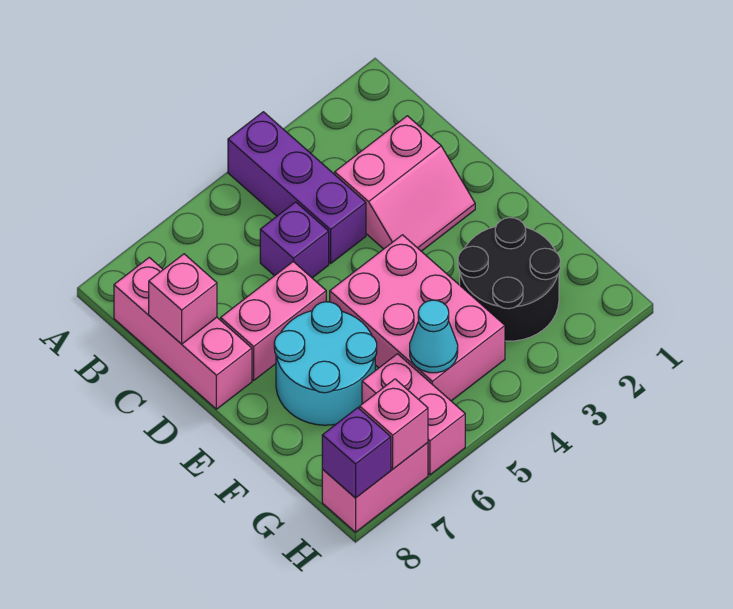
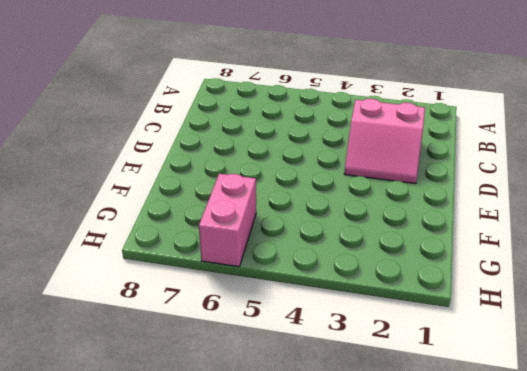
none -> purple 1x3 brick [228,112,366,263]
none -> pink 1x3 brick [114,257,252,409]
none -> purple 1x1 brick [260,202,329,278]

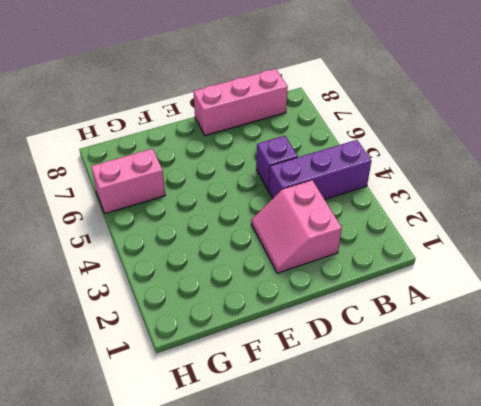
none -> pink 1x2 brick [221,262,326,380]
none -> pink 2x3 brick [330,235,505,401]
none -> cyan 2x2 round brick [274,302,377,425]

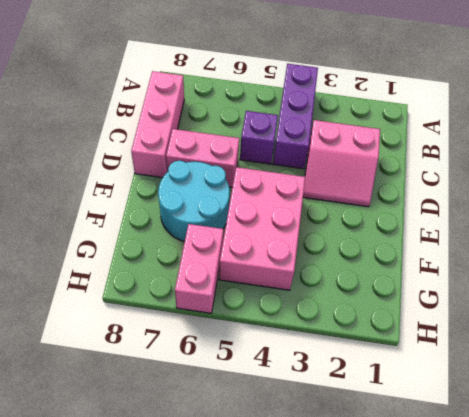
none -> black 2x2 round brick [458,218,560,341]
none -> pink 1x2 brick [322,443,428,532]
none -> pink 1x1 brick [149,254,217,344]

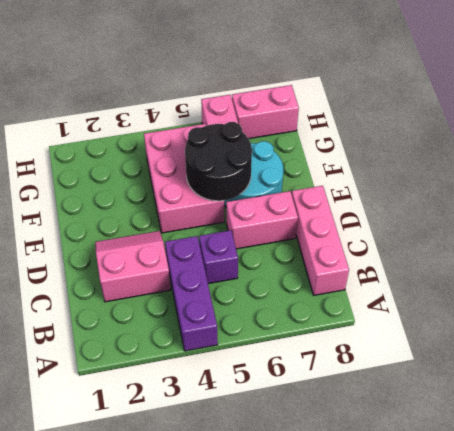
black 2x2 round brick [185,122,252,201] -> black 2x2 round brick moved to [458,218,560,341]
none -> pink 1x1 brick [149,254,217,344]
none -> cyan 1x1 cone [410,300,458,373]
none -> pink 1x1 brick [360,379,428,469]

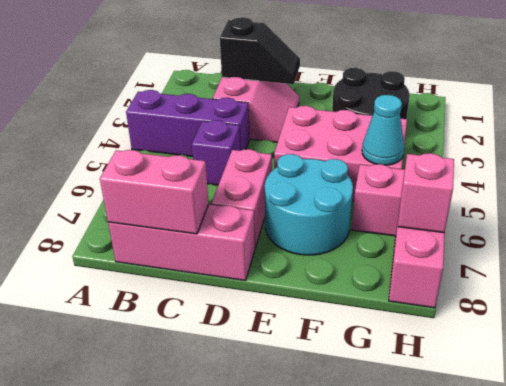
pink 1x2 brick [100,150,209,234] -> pink 1x1 brick [149,254,217,344]
black 1x2 slope [220,17,300,84] -> none
none -> purple 1x1 brick [322,408,391,498]

